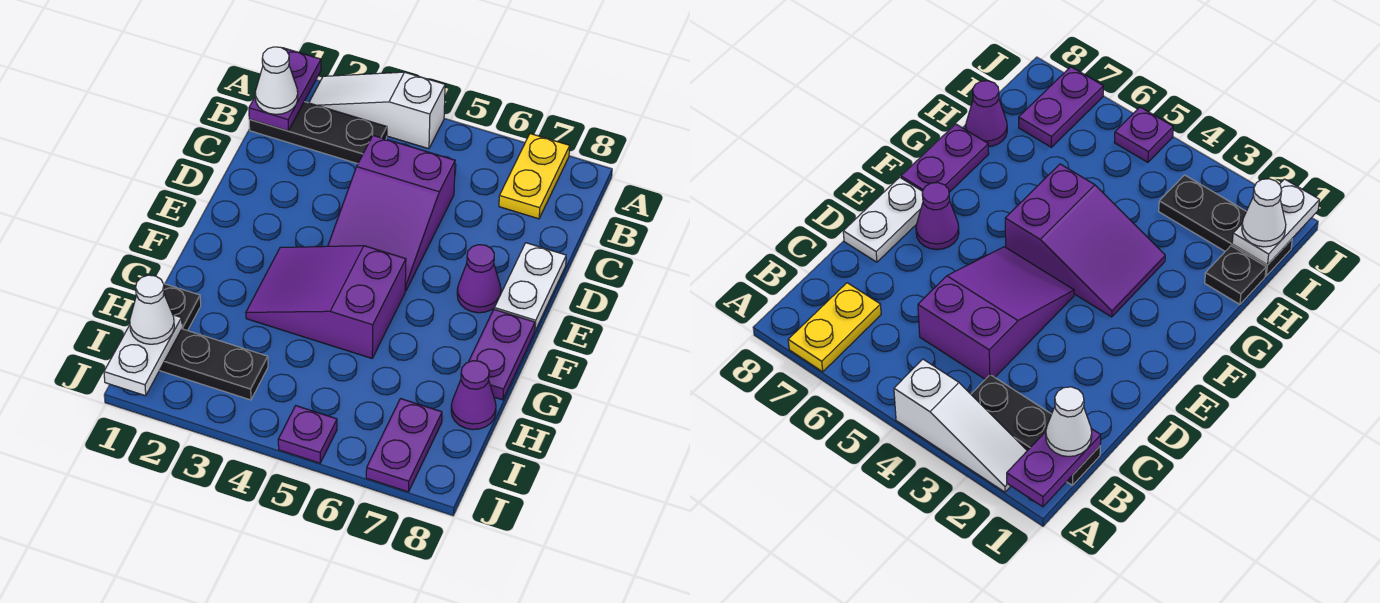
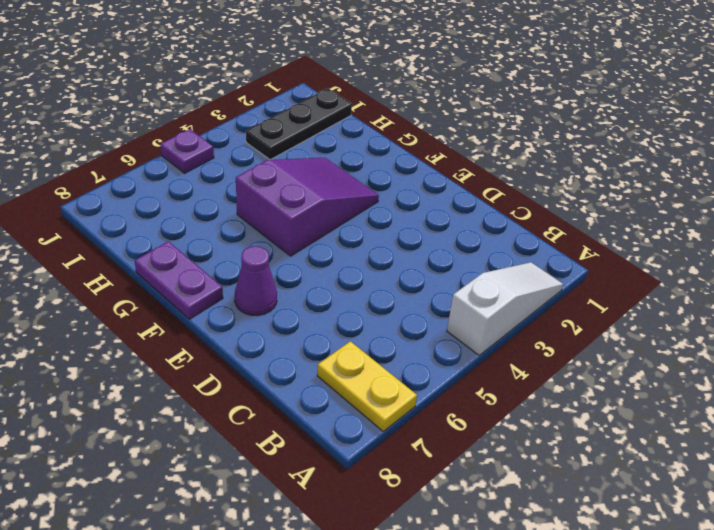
none -> black 1x3 plate [249,102,387,164]
none -> purple 2x3 slope [328,136,455,291]
none -> white 1x2 plate [494,243,566,331]

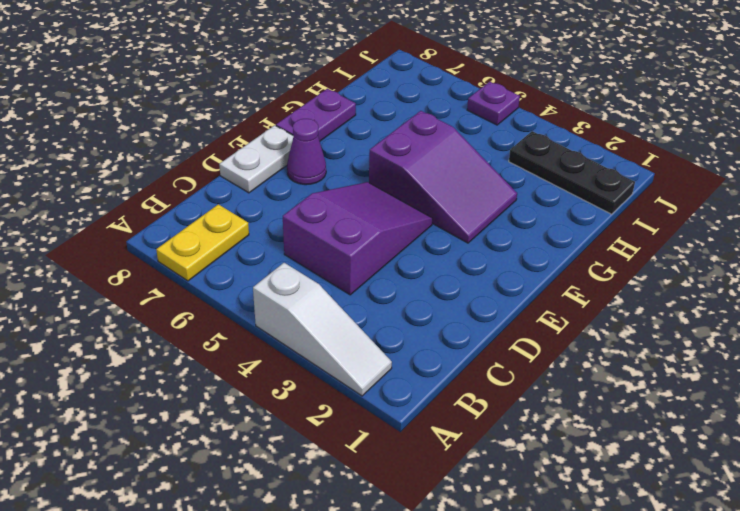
none -> black 1x3 plate [249,102,387,164]
none -> black 1x1 plate [164,284,201,331]
none -> purple 1x1 cone [451,361,496,430]

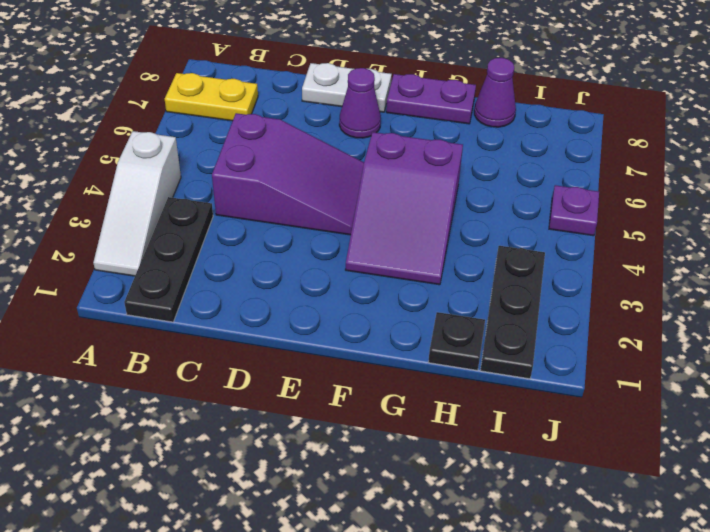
none -> purple 1x2 plate [366,399,442,492]
none -> purple 1x2 plate [249,48,321,131]
none -> white 1x2 plate [104,315,182,396]

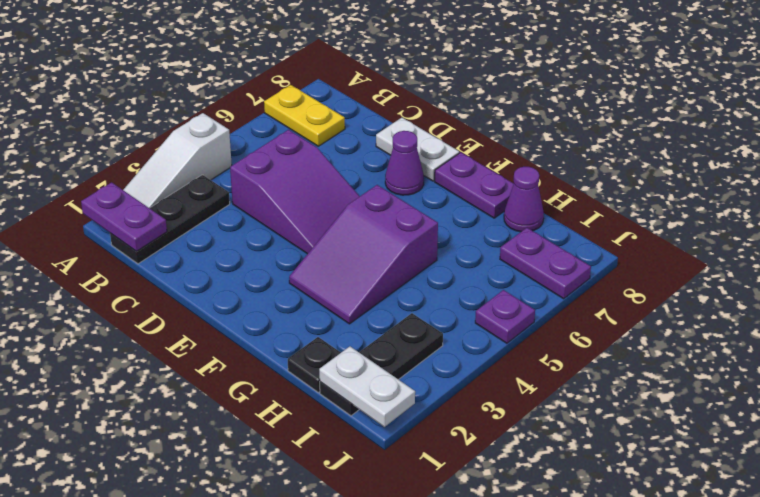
none -> white 1x1 cone [255,47,298,114]
none -> white 1x1 cone [130,275,174,344]

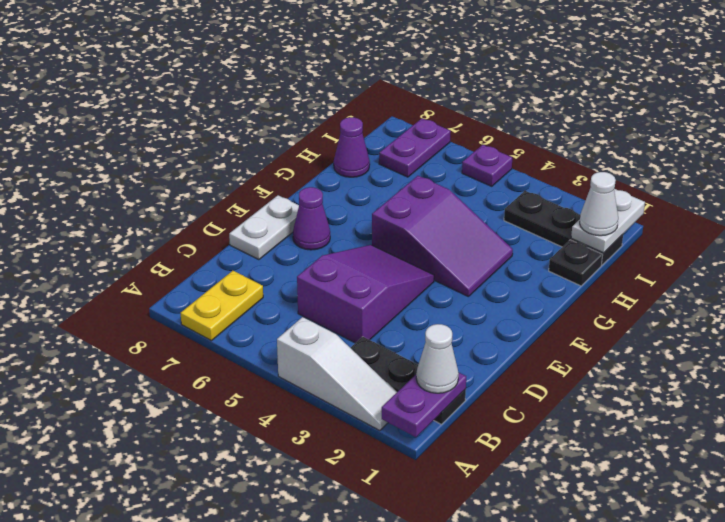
none -> purple 1x2 plate [469,309,535,400]

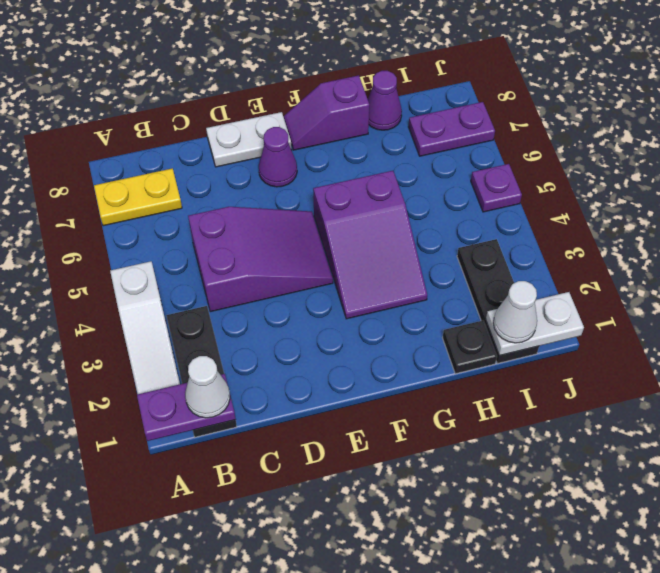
purple 1x2 slope [284,75,369,150] -> purple 1x2 plate [469,309,535,400]

